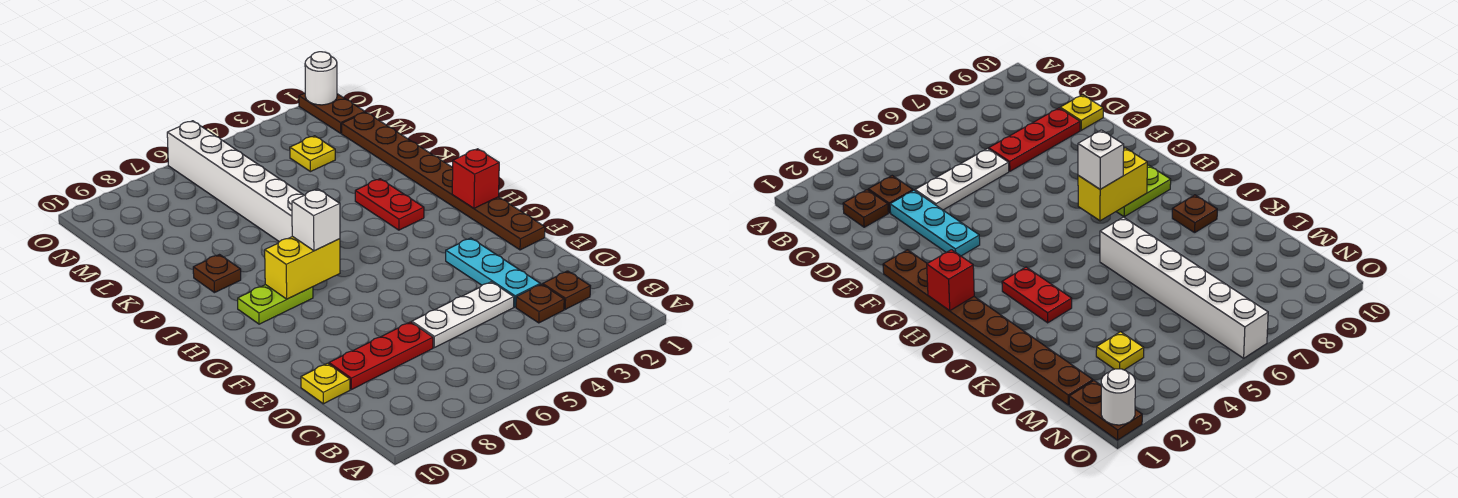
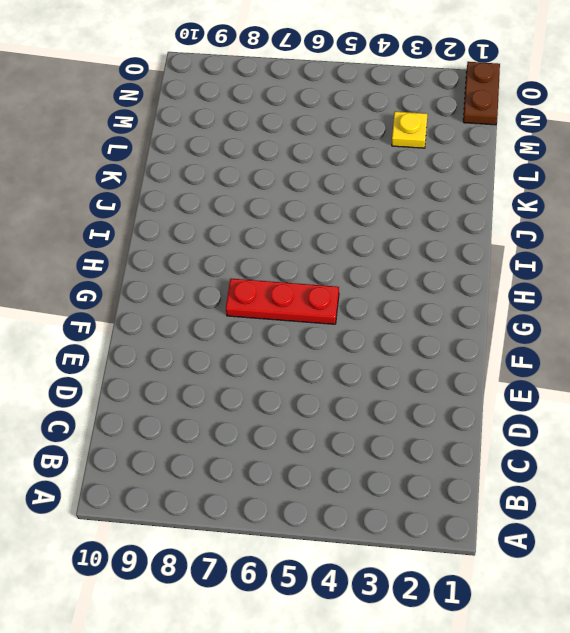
red 1x3 plate [226,279,339,324] -> red 1x3 plate moved to [329,322,433,390]
none -> brown 1x1 plate [543,271,590,309]
none -> brown 1x1 plate [516,284,564,323]
none -> cyan 1x3 plate [446,238,540,307]

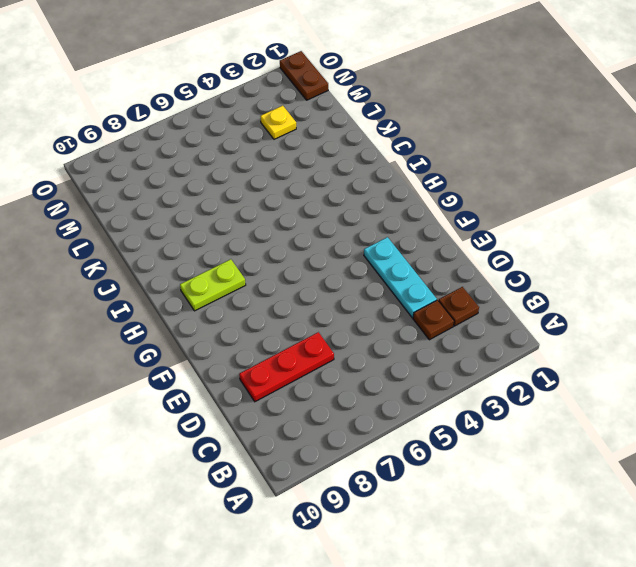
none -> white 1x3 plate [412,282,514,348]
none -> yellow 1x1 plate [301,363,350,404]
none -> brown 1x8 plate [342,112,545,250]

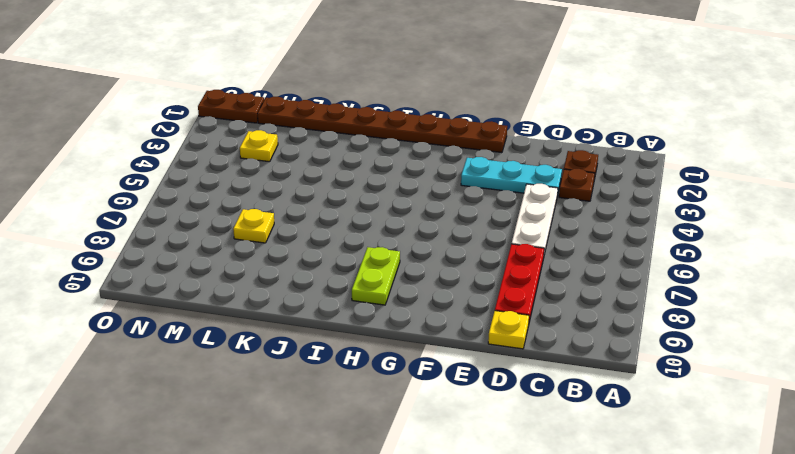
yellow 1x1 plate [233,209,274,243] -> none
none -> red 1x2 plate [355,179,424,230]
none -> white 1x6 brick [167,121,304,242]
none -> brown 1x1 plate [193,255,241,293]

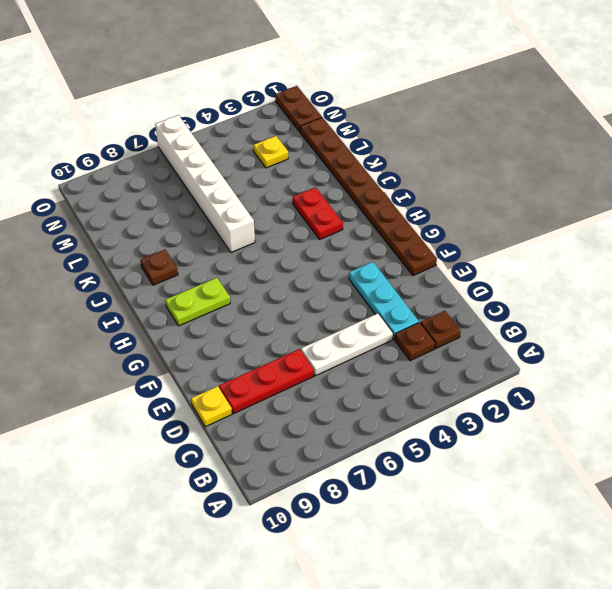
none -> red 1x1 brick [452,149,499,208]
none -> yellow 1x2 brick [265,236,340,299]
none -> white 1x1 round brick [305,52,337,105]

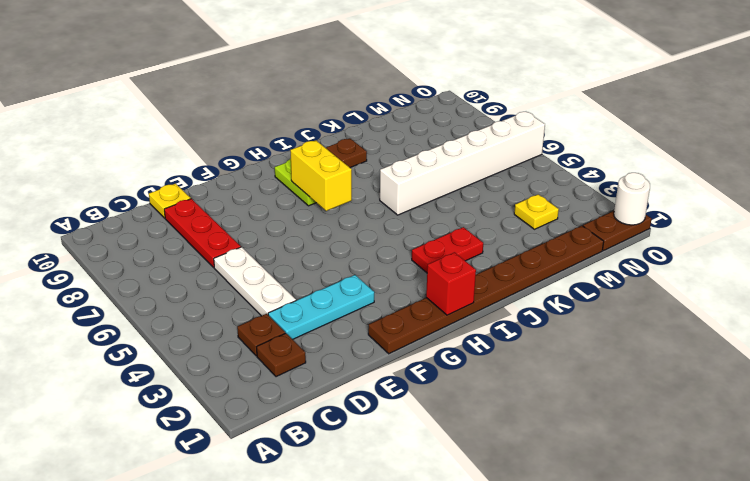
none -> white 1x1 brick [292,189,340,251]

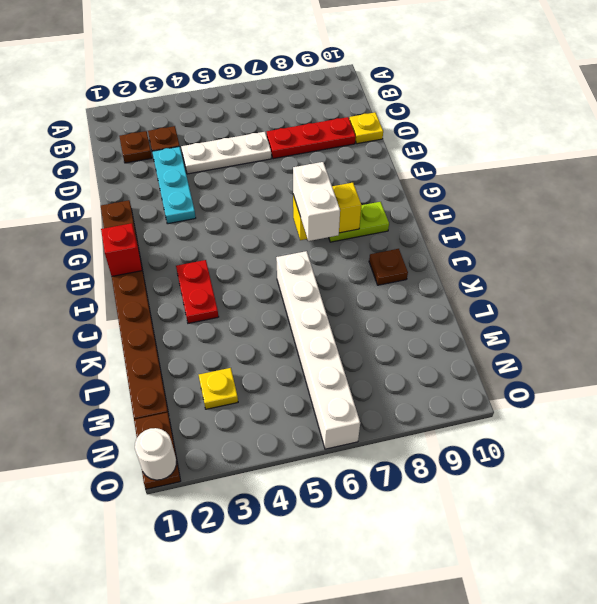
white 1x2 brick [293,162,340,241] -> white 1x1 brick [292,189,340,251]

